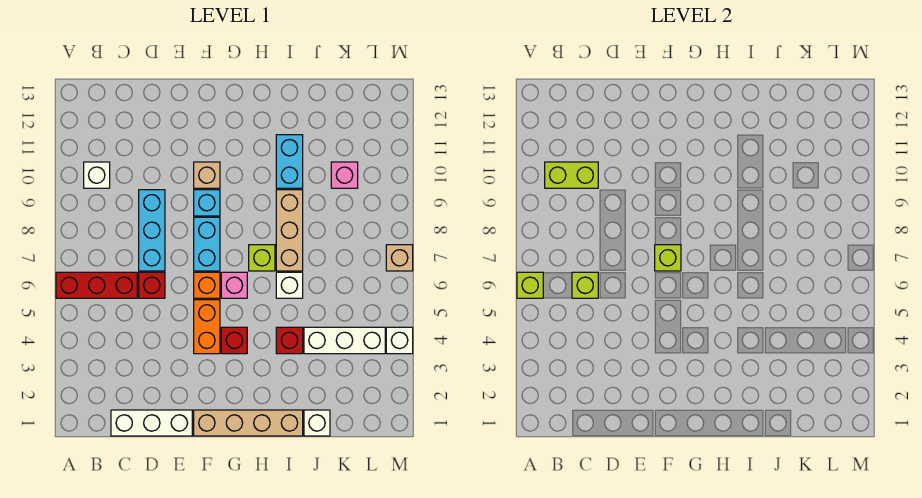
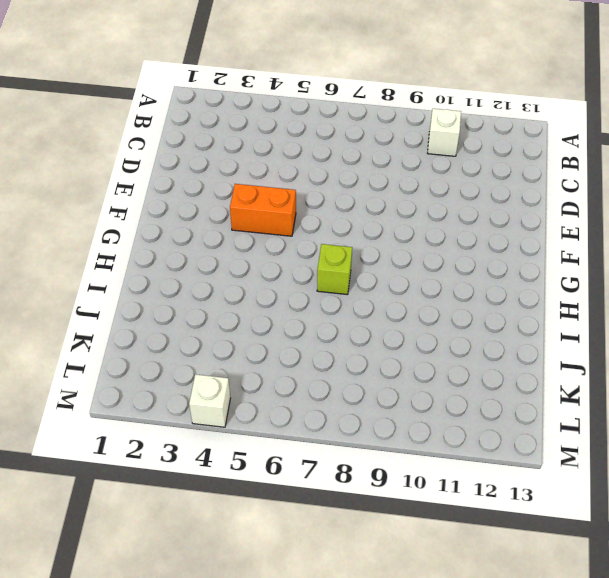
none -> red 1x3 brick [56,272,137,298]
none -> white 1x3 brick [111,410,192,436]
none -> red 1x1 brick [139,272,165,298]

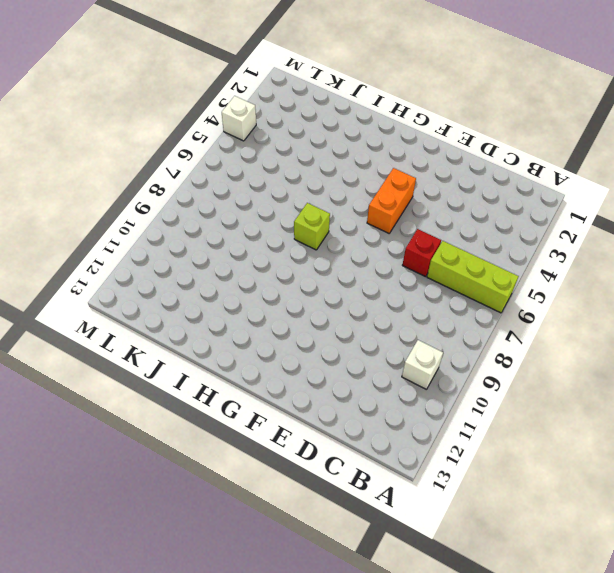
lime 1x3 brick [427,241,519,313] -> red 1x3 brick [56,272,137,298]
none -> white 1x3 brick [111,410,192,436]
none -> cyan 1x3 brick [139,190,165,271]
none -> tan 1x4 brick [194,410,303,436]

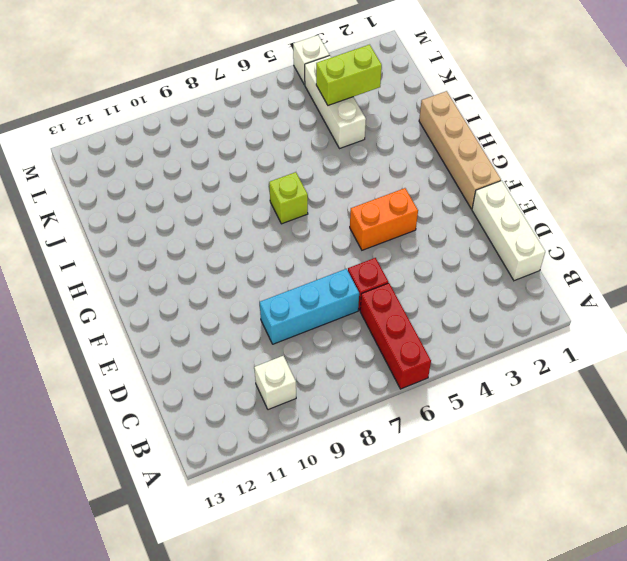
lime 1x2 brick [316,45,382,105] -> lime 1x2 brick turned to [545,162,598,188]
none -> orange 1x1 brick [194,272,220,298]
none -> cyan 1x2 brick [194,217,220,271]
none -> cyan 1x1 brick [194,190,220,216]

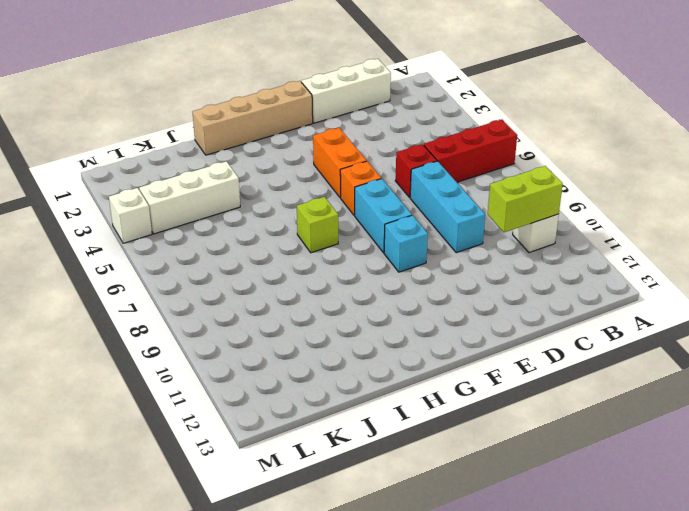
none -> tan 1x1 brick [194,162,220,188]
none -> red 1x1 brick [221,327,247,354]
none -> pink 1x1 brick [221,272,247,298]

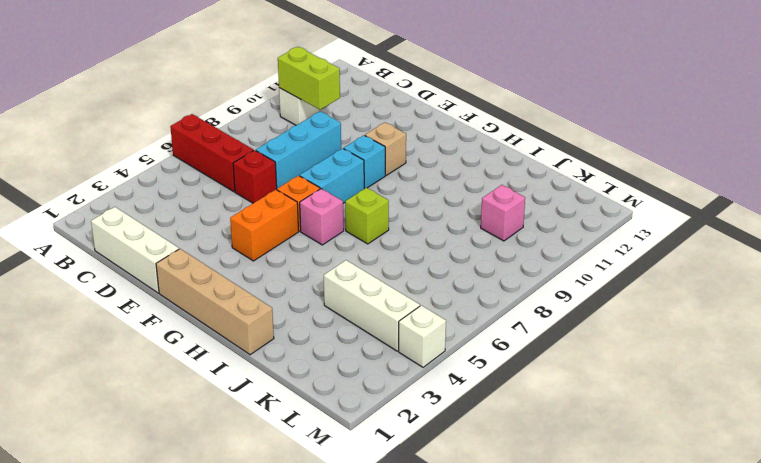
none -> red 1x1 brick [221,327,247,354]
none -> red 1x1 brick [276,327,303,354]
none -> white 1x1 brick [276,272,303,298]

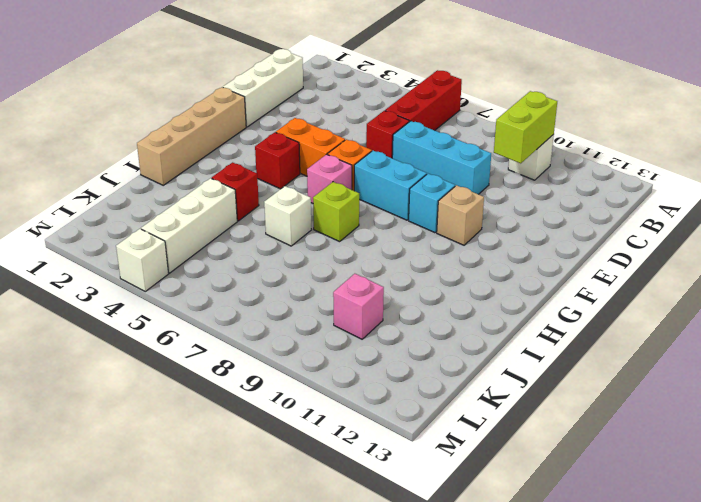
none -> tan 1x3 brick [276,190,303,271]
none -> cyan 1x2 brick [276,135,303,188]
none -> white 1x1 brick [304,410,330,436]

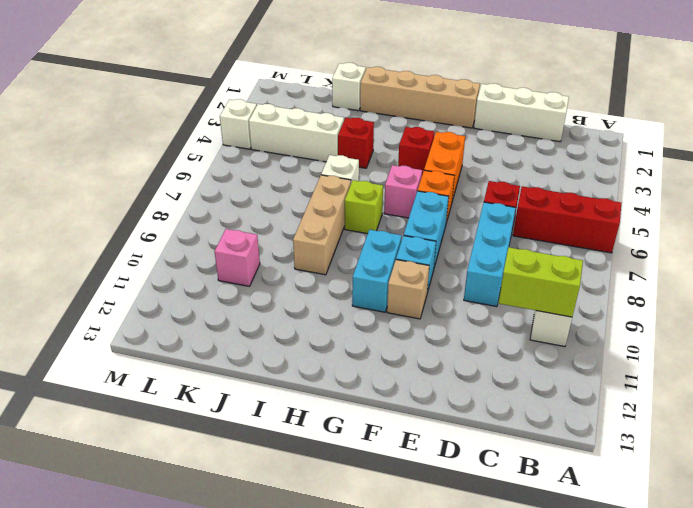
cyan 1x2 brick [352,230,402,312] -> cyan 1x2 brick moved to [276,135,303,188]
none -> tan 1x1 brick [386,245,413,271]
none -> lime 1x1 brick [517,272,543,298]
none -> lime 1x1 brick [572,272,598,298]

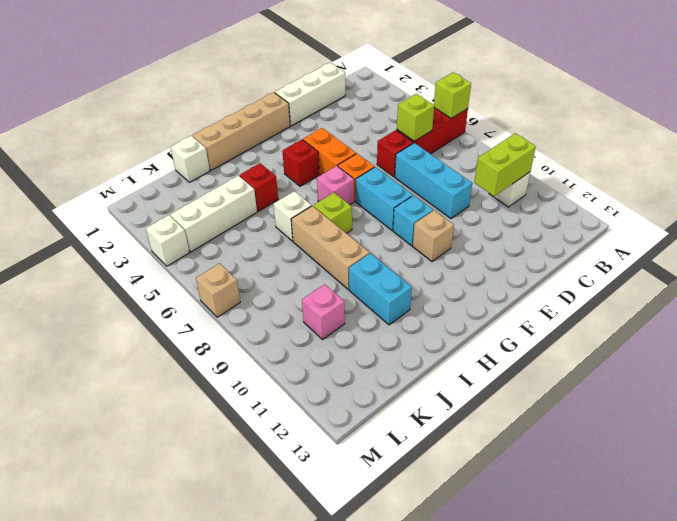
none -> lime 1x1 brick [655,245,681,271]

